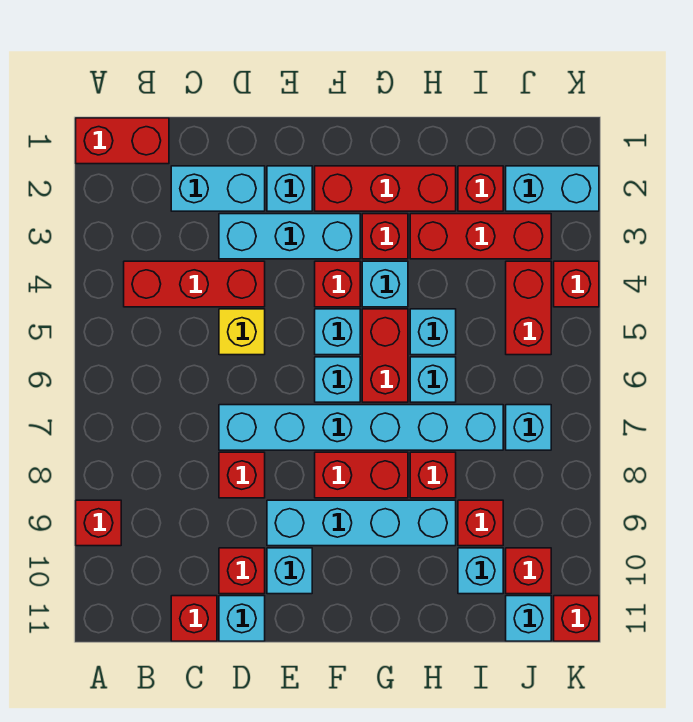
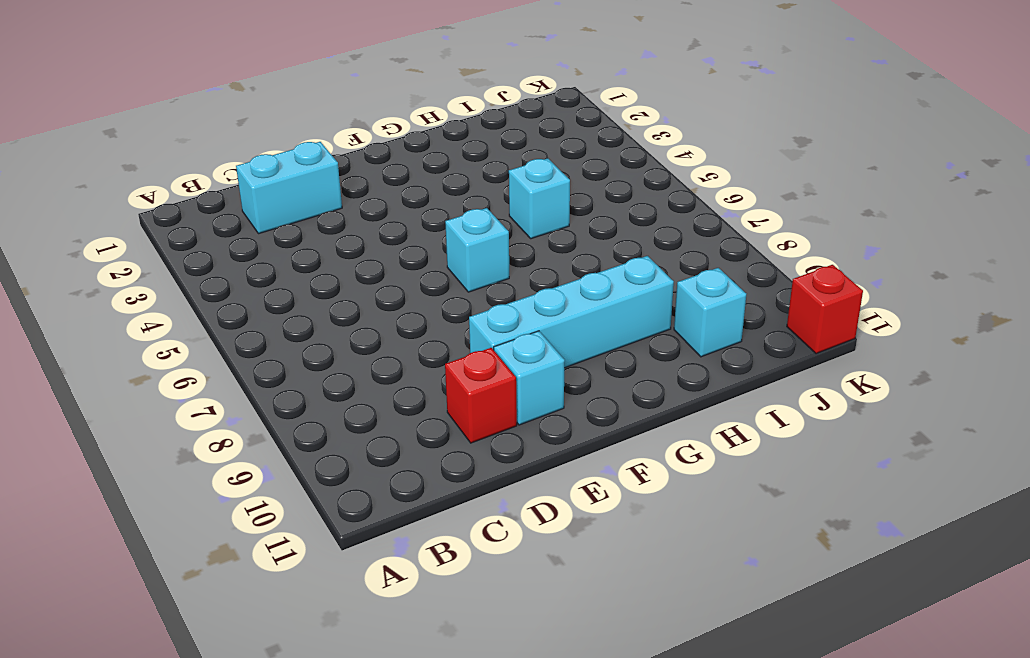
none -> red 1x2 brick [76,118,169,164]
none -> red 1x1 brick [76,500,121,546]
none -> red 1x3 brick [124,261,265,307]
none -> red 1x1 brick [171,596,217,641]

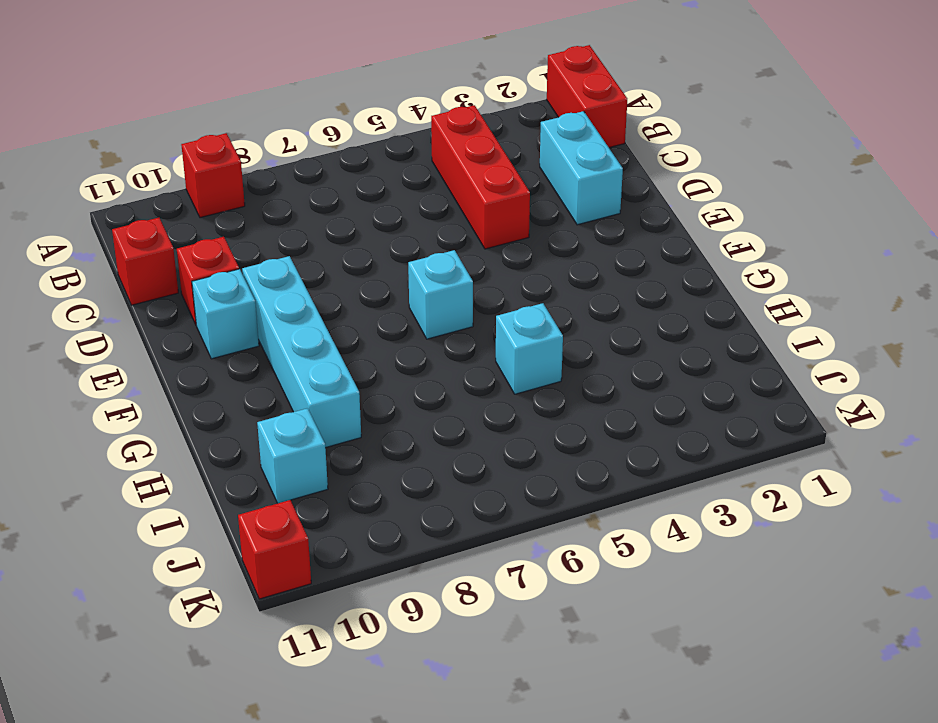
none -> cyan 1x3 brick [219,214,360,259]
none -> yellow 1x1 brick [219,309,265,355]
none -> cyan 1x6 brick [219,405,503,450]
none -> red 1x1 brick [219,452,265,498]

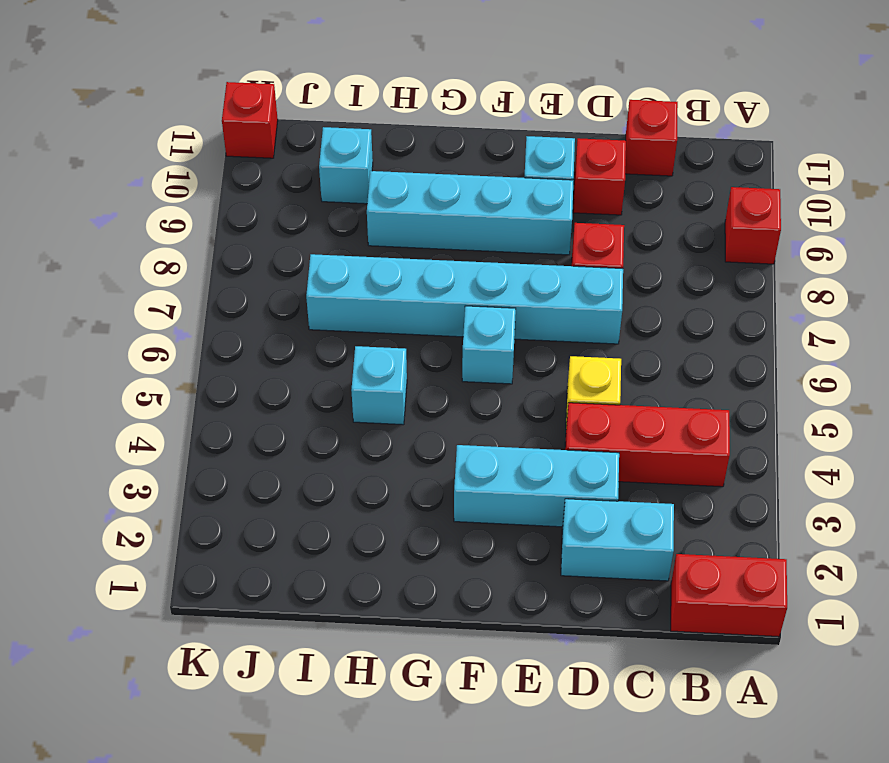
none -> cyan 1x1 brick [219,596,265,641]
none -> cyan 1x1 brick [267,166,312,211]
none -> red 1x3 brick [315,166,456,211]
none -> red 1x1 brick [315,261,360,307]

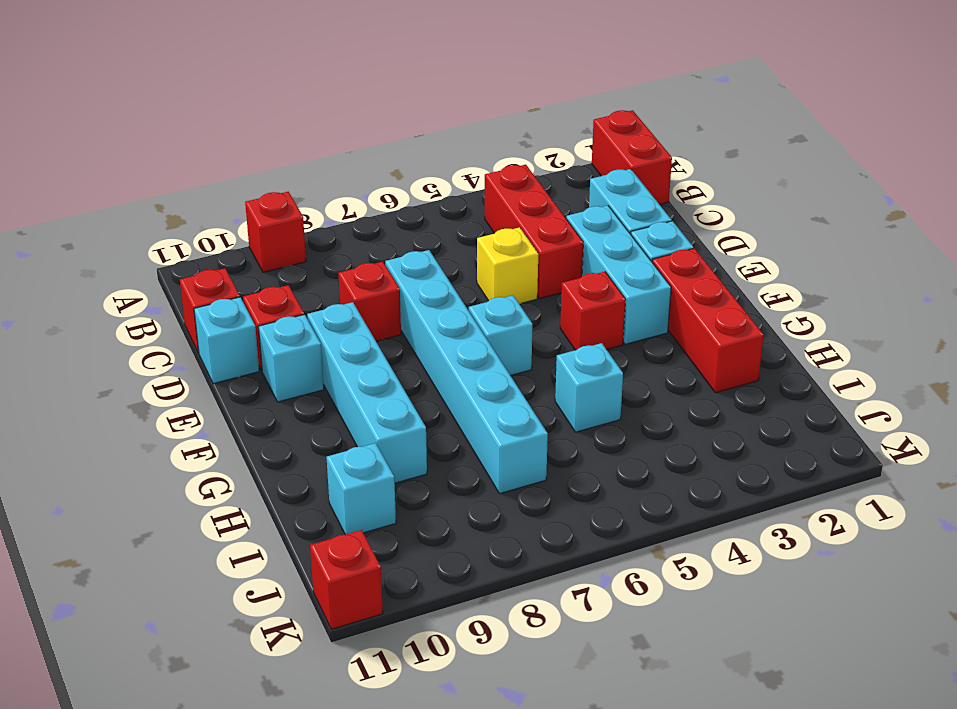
none -> cyan 1x1 brick [315,309,360,355]
none -> red 1x2 brick [315,452,408,498]
none -> red 1x1 brick [362,214,408,259]
none -> cyan 1x1 brick [362,261,408,307]

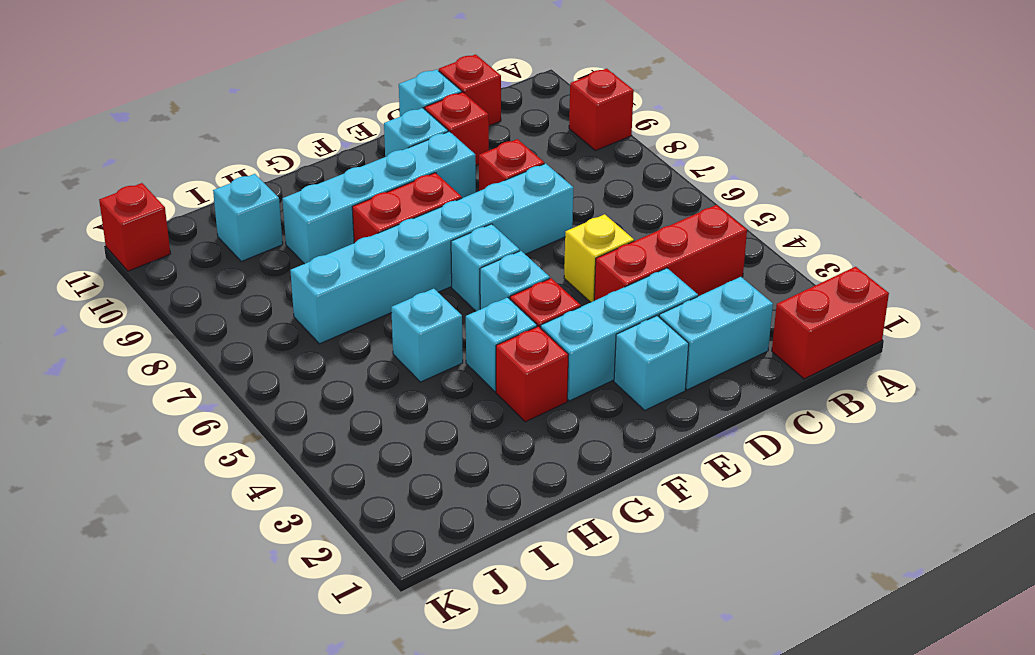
none -> red 1x3 brick [315,166,456,211]
none -> red 1x2 brick [362,309,408,402]
none -> red 1x3 brick [410,214,551,259]
none -> cyan 1x1 brick [410,357,456,402]

